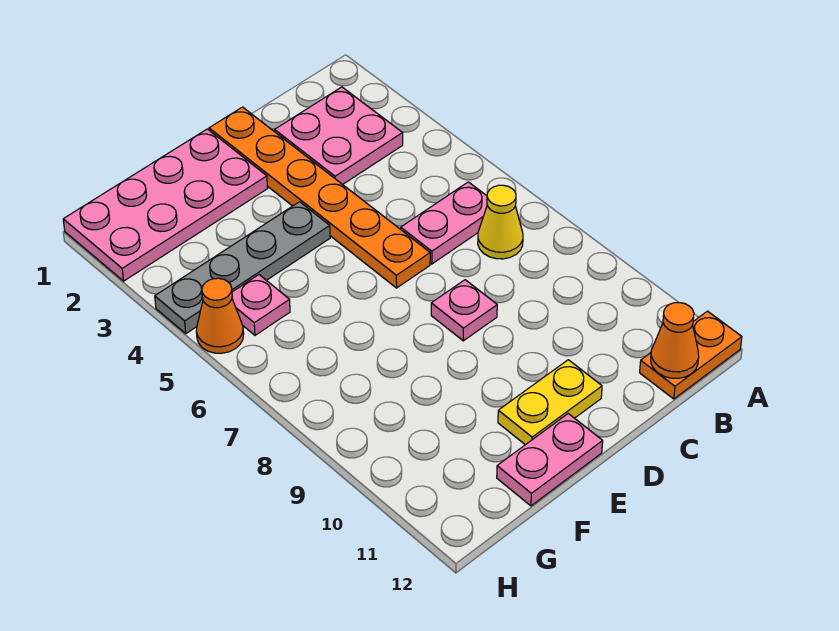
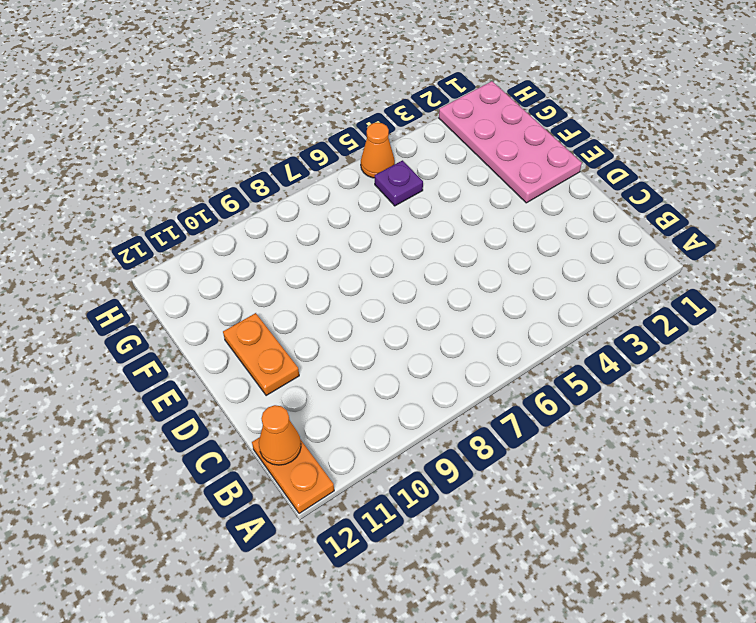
orange 1x2 plate [223,313,299,396] -> yellow 1x2 plate [498,360,602,445]
purple 1x1 plate [375,160,423,206] -> pink 1x1 plate [232,275,290,335]
none -> pink 2x2 plate [275,87,403,184]
none -> pink 1x2 plate [401,182,487,264]
none -> yellow 1x1 cone [478,185,523,259]

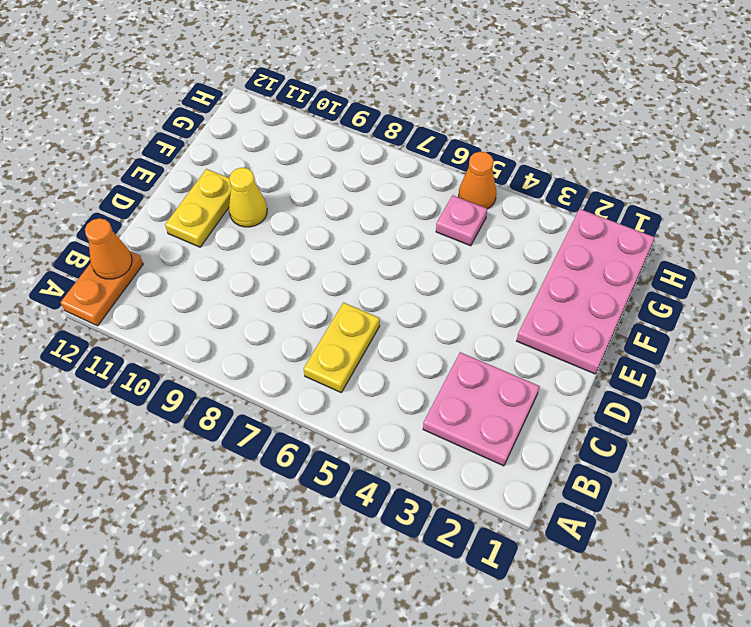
yellow 1x2 plate [304,303,380,392] -> pink 1x2 plate [401,182,487,264]
yellow 1x1 cone [229,168,267,227] -> yellow 1x1 cone moved to [478,185,523,259]
none -> orange 1x6 plate [209,107,430,288]
none -> pink 1x1 plate [431,280,497,341]
none -> grey 1x4 plate [155,202,330,333]

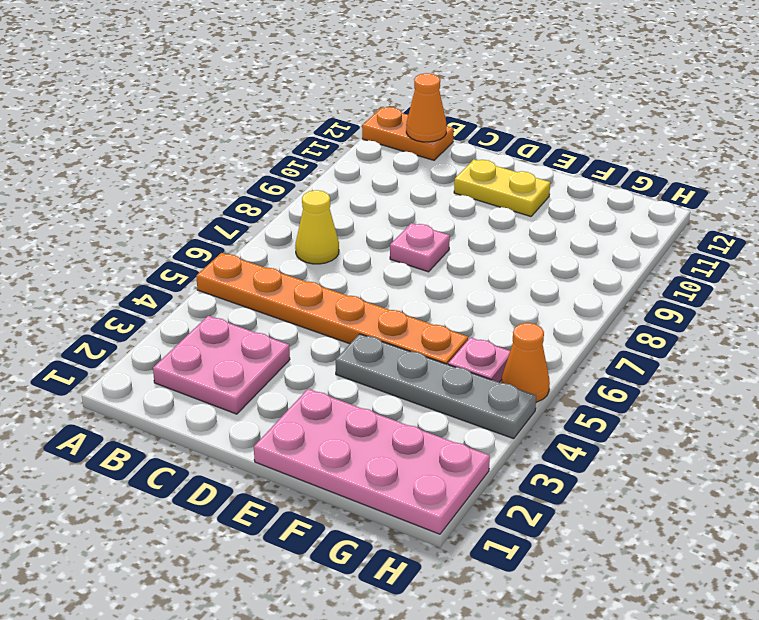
orange 1x6 plate [196,253,468,364] -> orange 1x6 plate turned to [209,107,430,288]
none -> pink 1x2 plate [401,182,487,264]
none -> pink 1x2 plate [497,414,603,506]

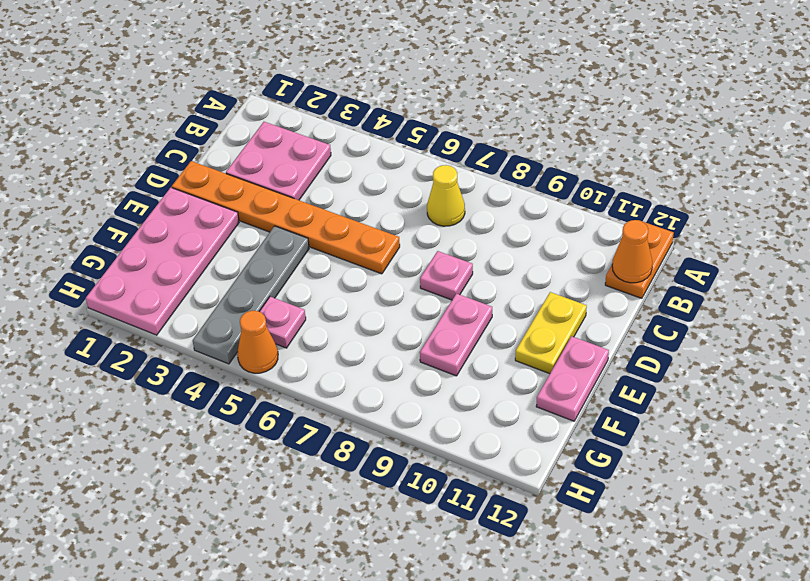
pink 1x2 plate [420,294,492,376] -> pink 1x2 plate moved to [401,182,487,264]

